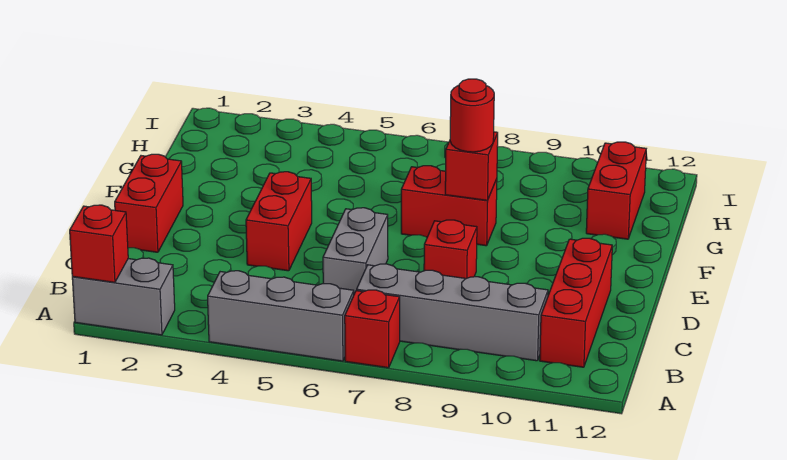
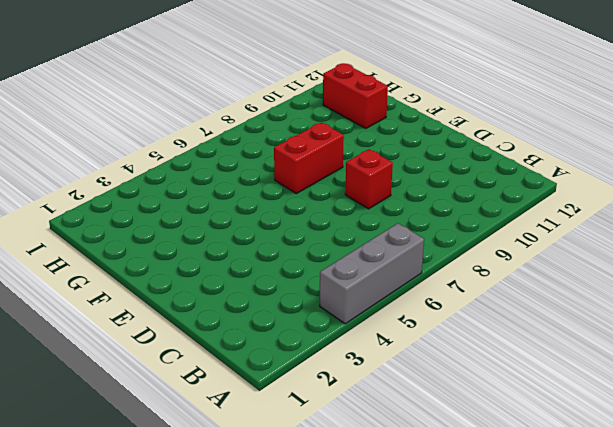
none -> grey 1x2 brick [72,258,175,335]
none -> red 1x1 brick [345,290,400,368]
none -> grey 1x4 brick [357,264,548,361]

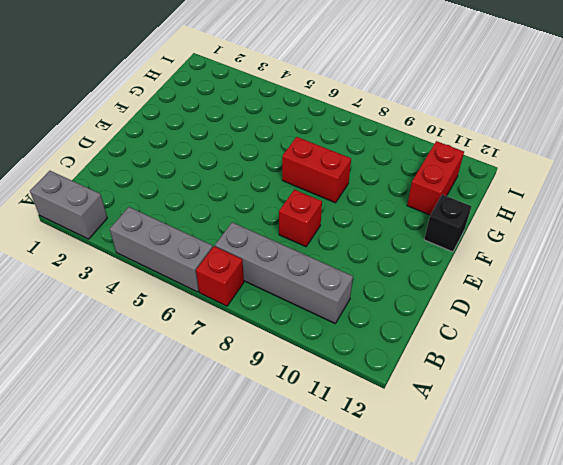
black 1x1 brick [424,195,472,252] -> none
none -> red 1x3 brick [540,238,612,367]
none -> grey 1x2 brick [323,208,388,294]
none -> red 1x2 brick [115,154,183,252]

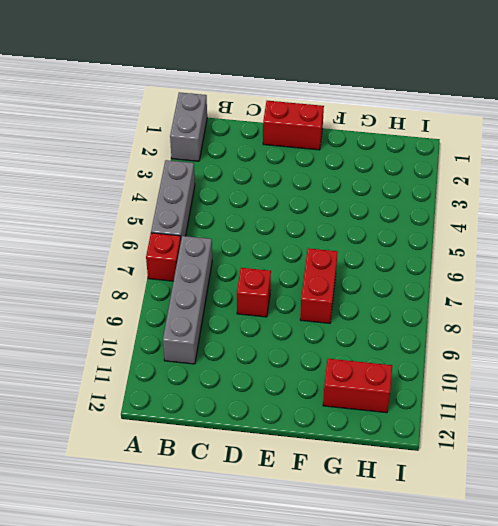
none -> red 1x3 brick [540,238,612,367]
none -> grey 1x2 brick [323,208,388,294]
none -> red 1x2 brick [246,172,312,271]

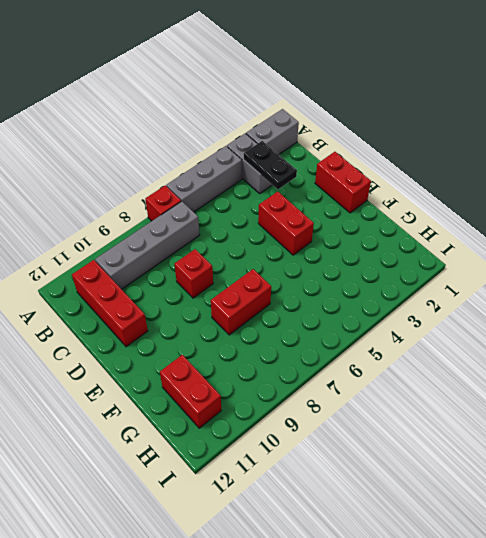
grey 1x2 brick [227,133,272,193] -> grey 1x2 brick moved to [323,208,388,294]
black 1x2 plate [244,141,297,189] -> none
none -> red 1x1 brick [70,205,128,282]
none -> red 1x1 brick [445,132,498,200]
none -> red 1x1 round brick [450,79,494,152]

